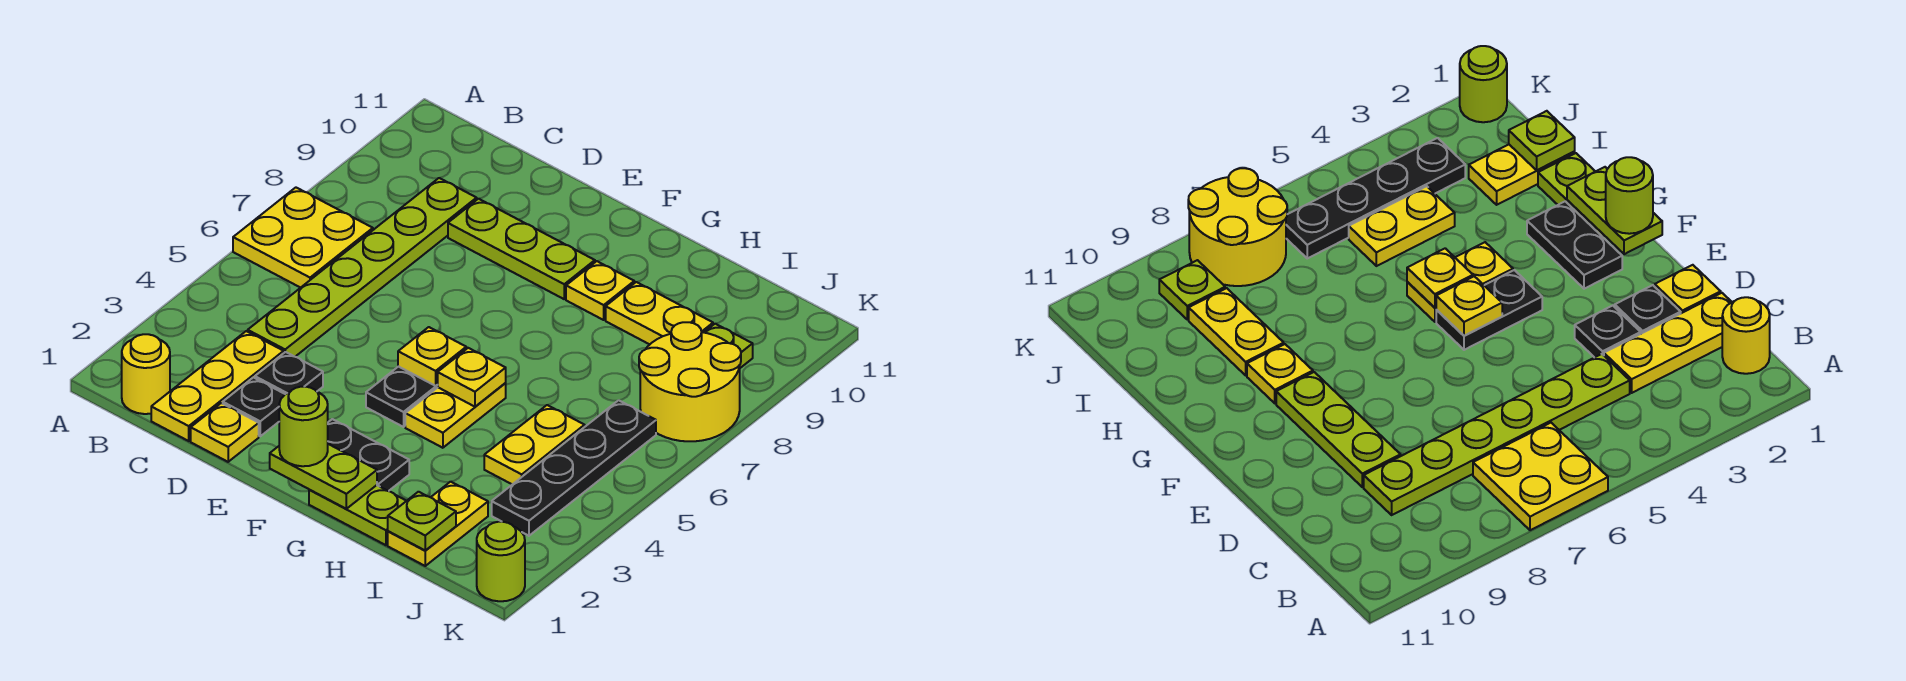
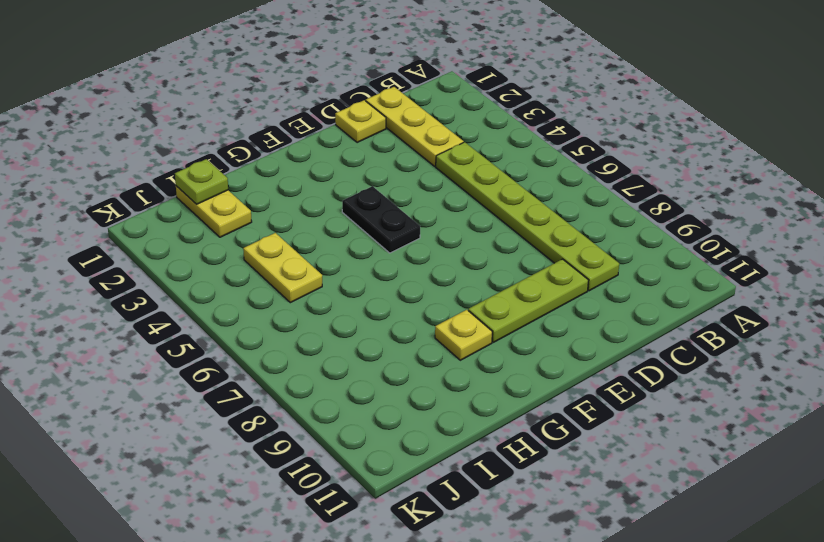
none -> yellow 2x2 plate [233,188,373,288]
none -> yellow 1x1 round brick [122,334,170,414]
none -> black 1x1 plate [223,378,285,436]

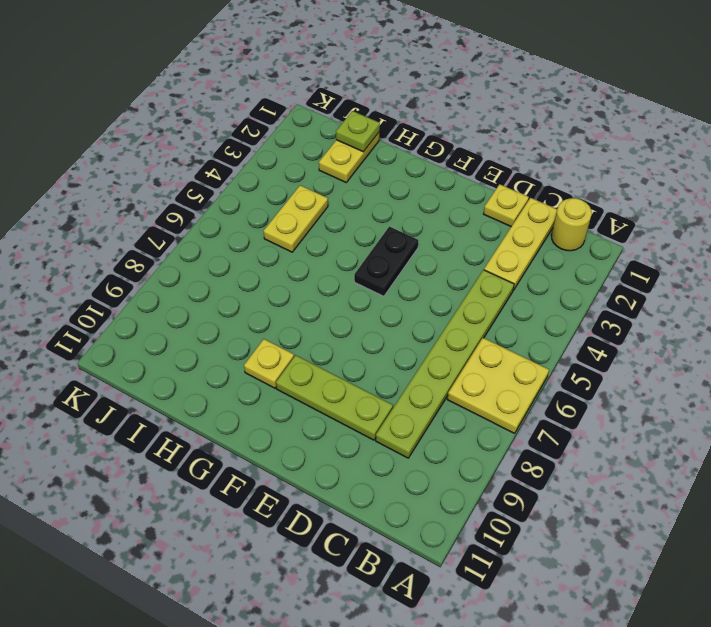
none -> black 1x1 plate [223,378,285,436]
none -> black 1x1 plate [255,352,323,394]
none -> black 1x2 plate [328,419,409,491]

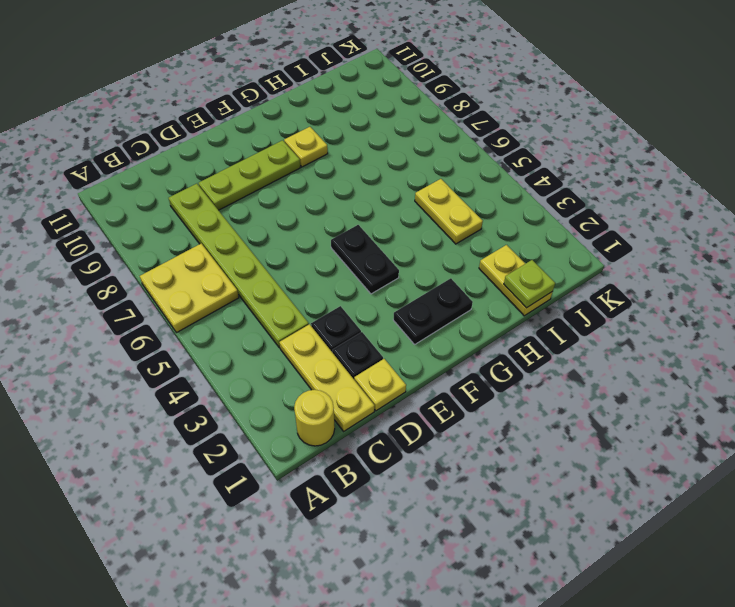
none -> lime 1x2 plate [309,485,406,545]
none -> yellow 1x2 plate [405,383,506,448]
none -> yellow 1x2 plate [606,282,713,344]

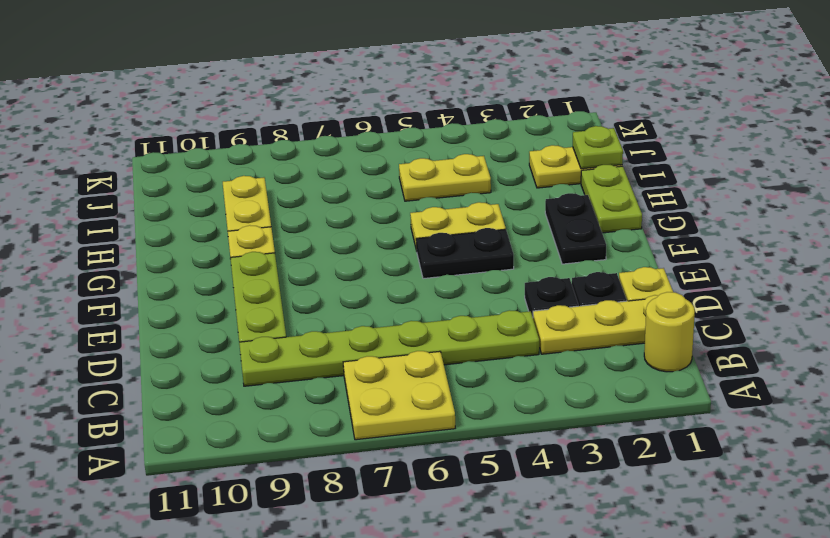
none -> black 1x4 plate [492,400,656,536]
none -> yellow 2x2 round brick [639,322,741,441]
none -> lime 1x1 plate [704,324,753,368]

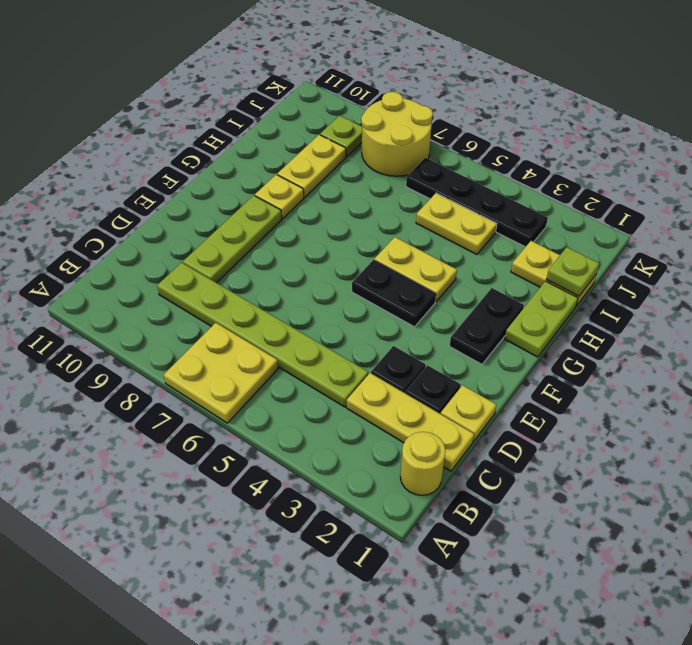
none -> lime 1x1 round brick [477,522,525,601]
none -> lime 1x2 plate [270,444,377,509]
none -> yellow 1x1 plate [398,327,466,386]

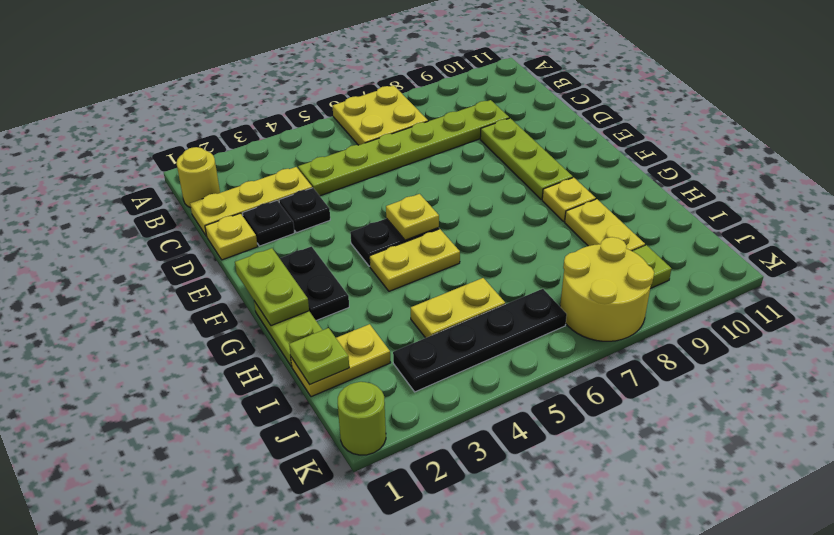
none -> yellow 1x1 plate [438,348,506,407]
none -> lime 1x1 round brick [279,387,328,466]

